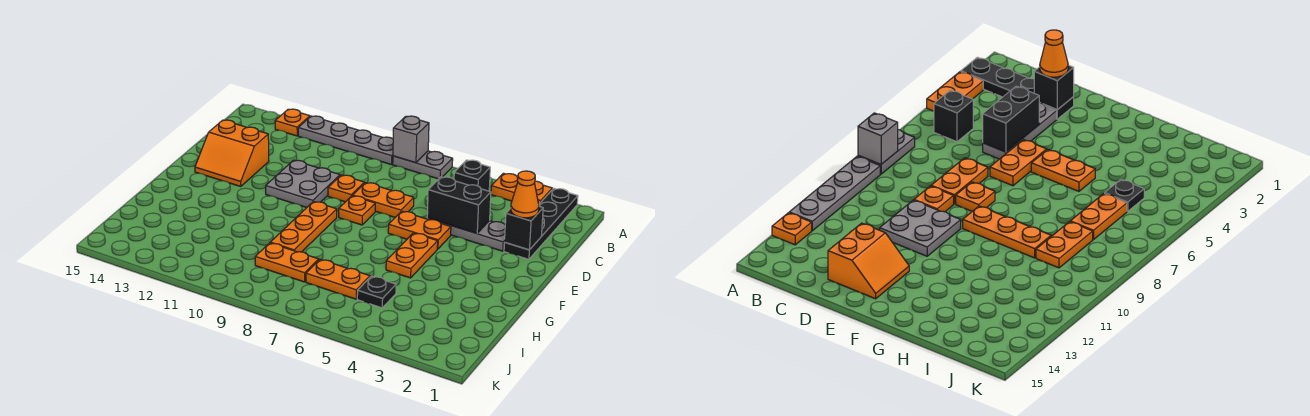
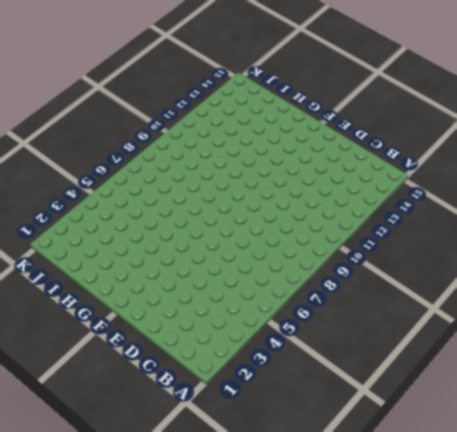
none -> black 1x4 plate [504,188,578,259]
none -> orange 1x2 plate [491,173,552,204]
none -> grey 1x2 plate [393,151,453,179]

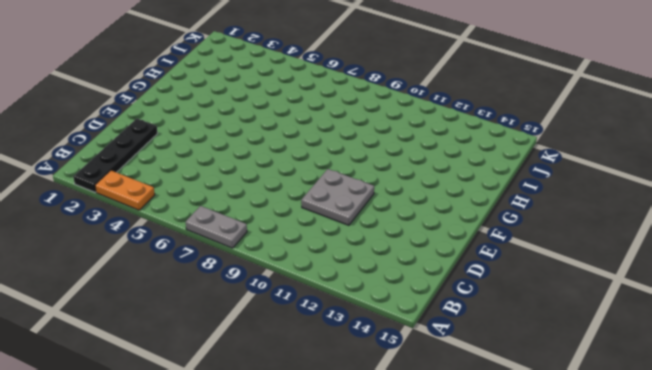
none -> grey 1x4 plate [298,116,393,165]
none -> orange 1x1 plate [275,109,310,136]
none -> black 1x1 brick [454,160,490,191]

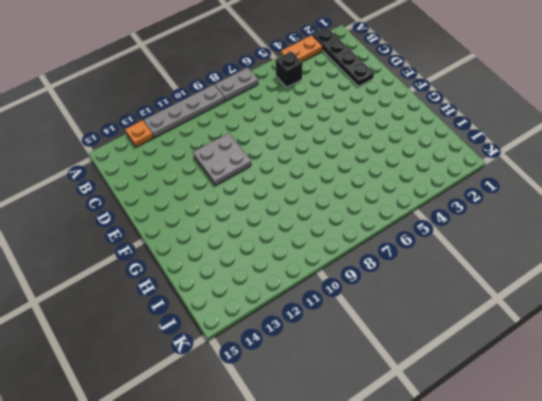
none -> grey 1x3 plate [428,219,505,251]
none -> orange 1x2 plate [353,183,414,217]
none -> orange 1x1 plate [328,175,364,202]

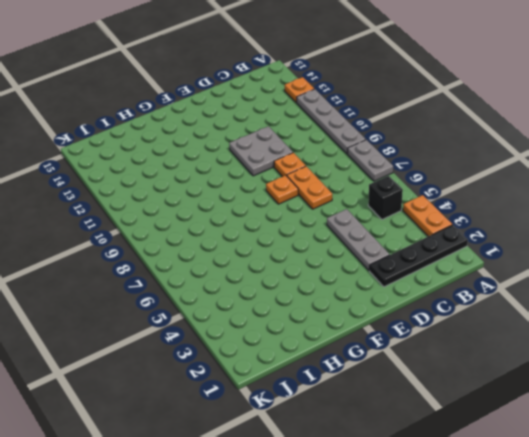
none -> orange 2x2 slope [195,120,269,187]
none -> orange 1x2 plate [388,211,451,249]
none -> orange 1x2 plate [386,233,438,278]

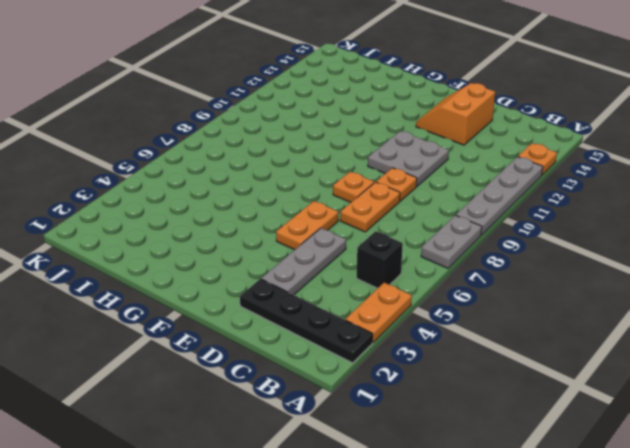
none -> orange 1x2 plate [386,233,438,278]
none -> orange 1x3 plate [270,202,337,252]
none -> black 1x1 plate [357,276,396,308]

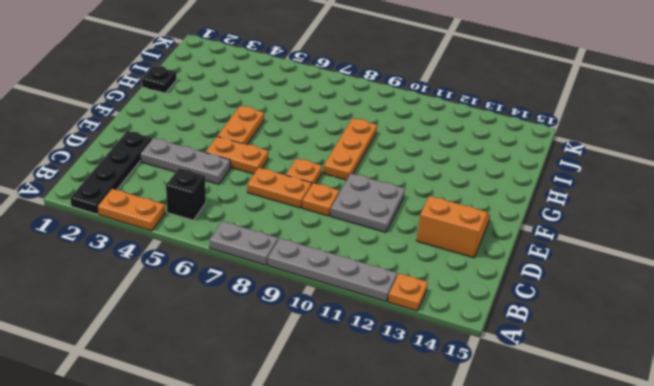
black 1x1 plate [142,66,177,93] -> black 1x1 plate moved to [357,276,396,308]
none -> orange 1x2 plate [306,259,370,299]
none -> orange 1x2 plate [255,243,319,282]
none -> grey 1x1 brick [393,116,429,163]

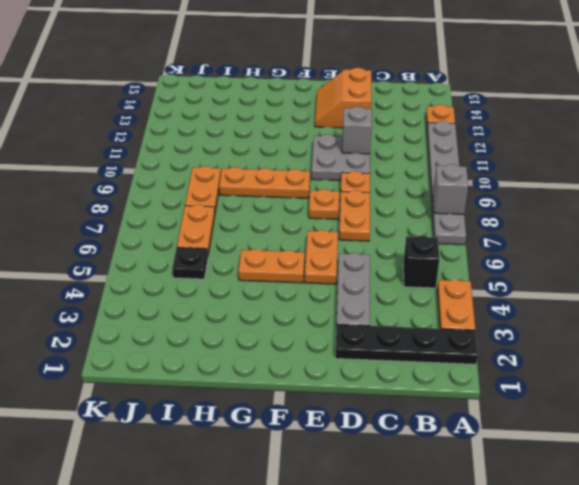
grey 1x1 brick [342,107,372,154] -> none
none -> black 1x1 brick [505,207,543,250]
none -> black 1x2 brick [427,177,491,233]
none -> orange 1x1 cone [511,171,539,218]

